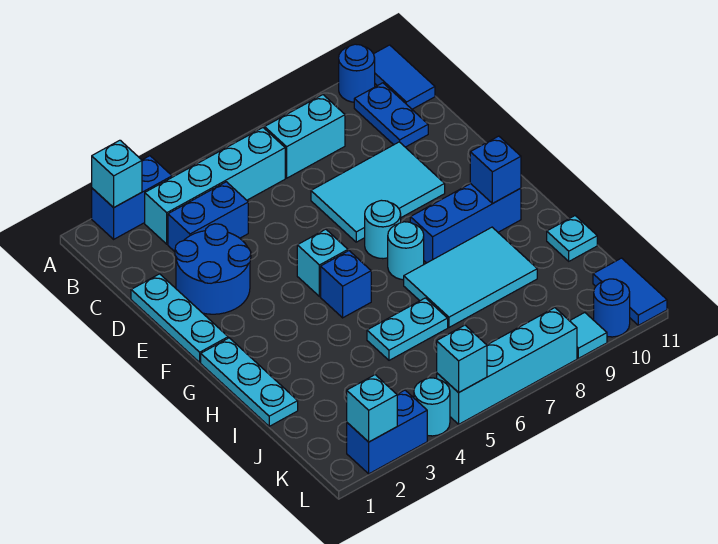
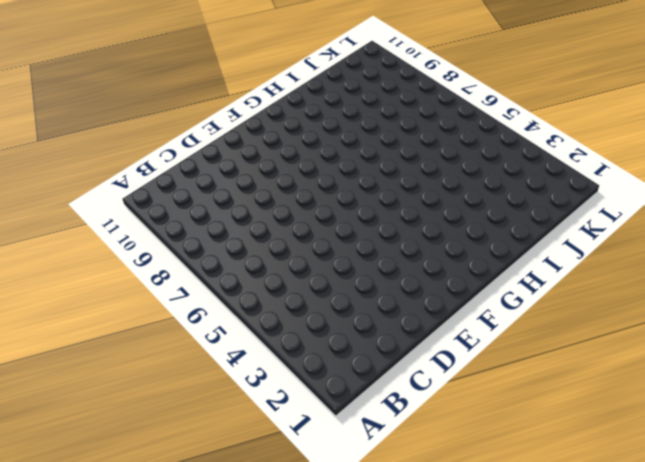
none -> blue 1x2 brick [92,156,172,239]
none -> blue 1x1 round brick [339,44,375,102]
none -> blue 1x2 tile [374,45,435,109]

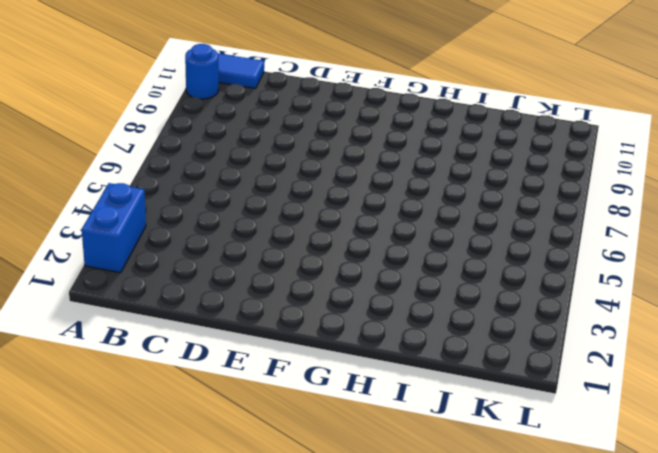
none -> cyan 1x4 brick [145,128,285,244]
none -> cyan 1x2 brick [265,95,345,178]
none -> blue 1x2 plate [354,83,428,147]

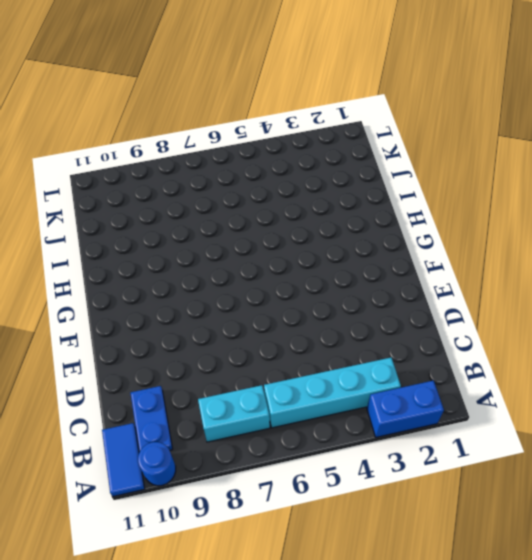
none -> blue 1x2 brick [168,182,248,252]
none -> cyan 1x3 plate [131,274,228,362]
none -> blue 2x2 round brick [175,224,251,314]

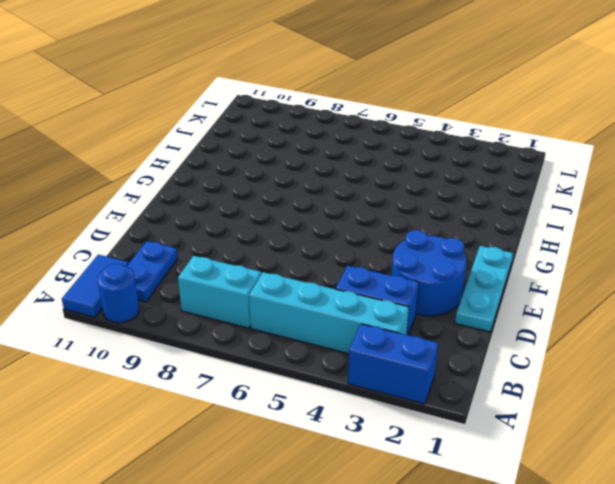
none -> cyan 2x3 tile [311,142,445,242]
none -> cyan 1x1 brick [297,229,348,297]
none -> cyan 1x1 round brick [365,200,401,259]

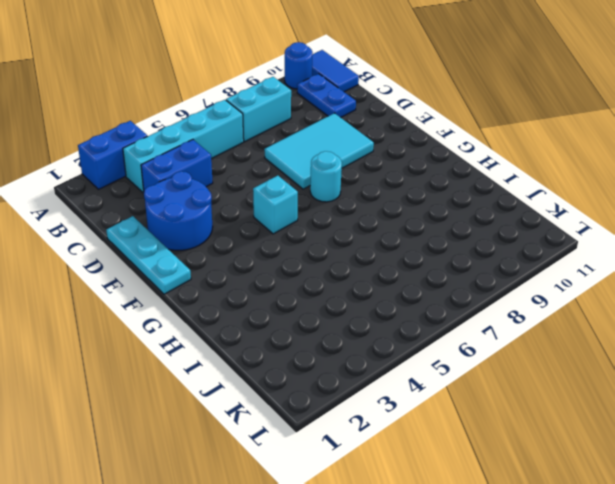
none -> cyan 1x3 plate [201,338,298,426]
none -> blue 1x1 brick [321,251,371,318]
none -> cyan 1x1 round brick [388,222,424,280]

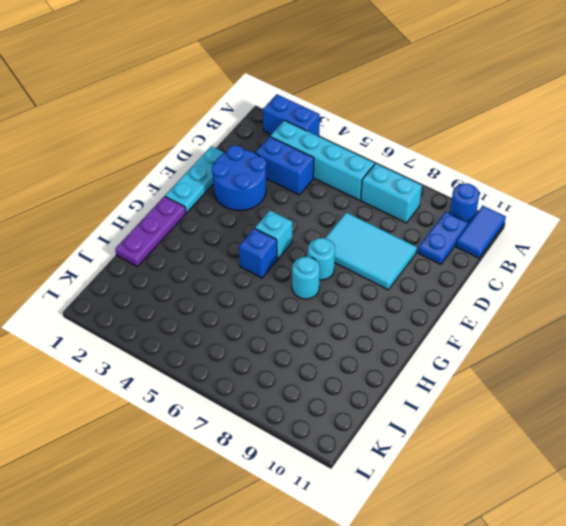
purple 1x3 plate [115,196,186,266] -> cyan 1x3 plate [201,338,298,426]
none -> blue 1x3 brick [410,184,521,263]
none -> cyan 2x3 tile [404,227,537,327]
none -> cyan 1x2 plate [367,298,448,360]

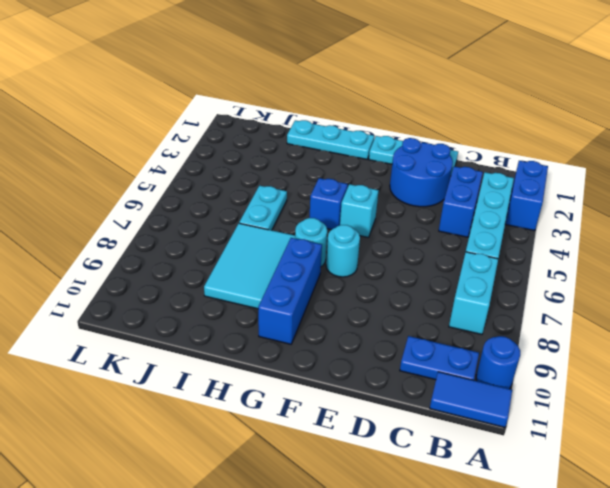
none -> cyan 2x3 tile [311,142,445,242]
none -> cyan 1x1 plate [547,216,597,261]
none -> blue 1x2 tile [593,258,667,325]

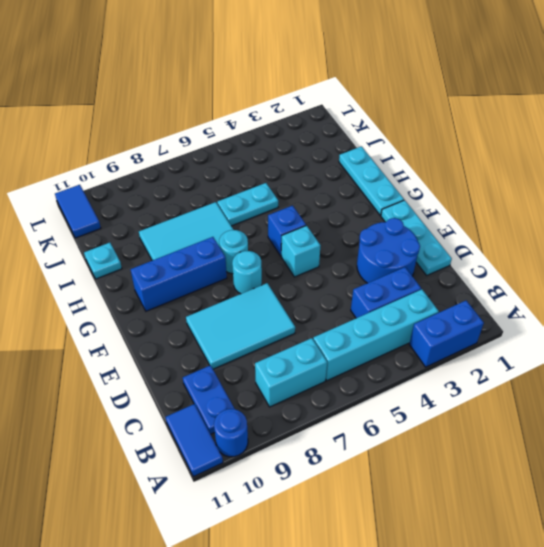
none -> blue 1x2 brick [347,390,427,474]
none -> cyan 1x1 round brick [414,378,450,436]
none -> cyan 1x4 brick [437,308,577,424]

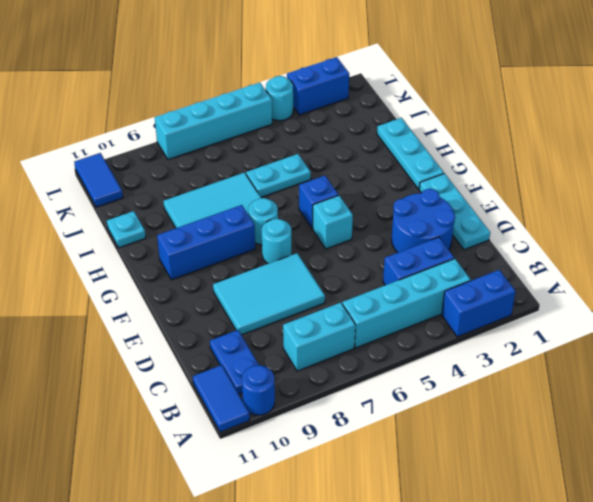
none -> cyan 1x1 tile [570,313,607,358]
none -> blue 1x1 round brick [594,279,630,337]
none -> cyan 1x1 brick [92,140,142,208]

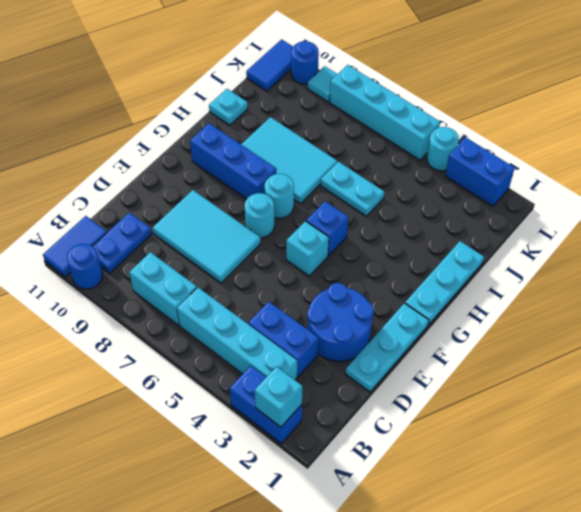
none -> blue 1x1 brick [470,136,521,203]
none -> cyan 1x1 brick [347,375,397,442]
none -> cyan 1x1 brick [437,325,487,393]

